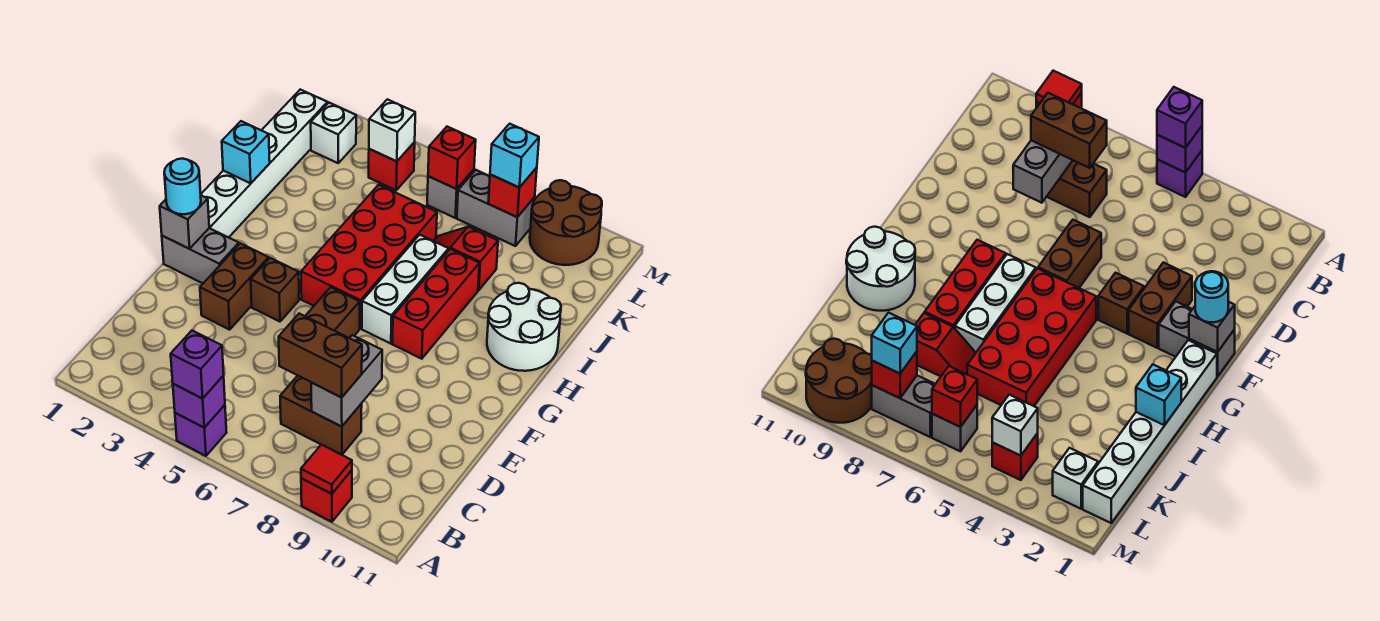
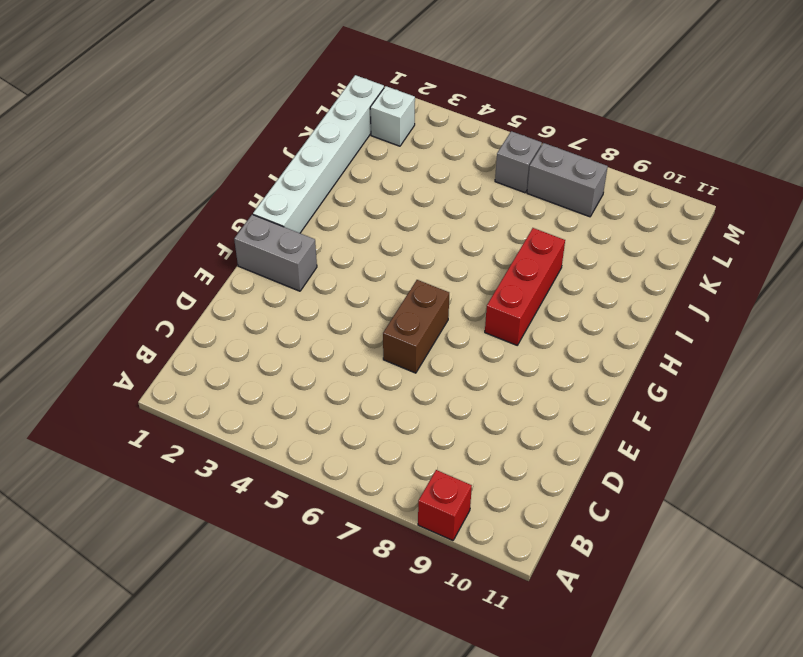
none -> purple 1x1 brick [175,405,227,456]
none -> brown 1x2 brick [280,376,362,455]
none -> brown 1x2 brick [200,243,269,330]
none -> brown 1x1 brick [251,258,299,322]

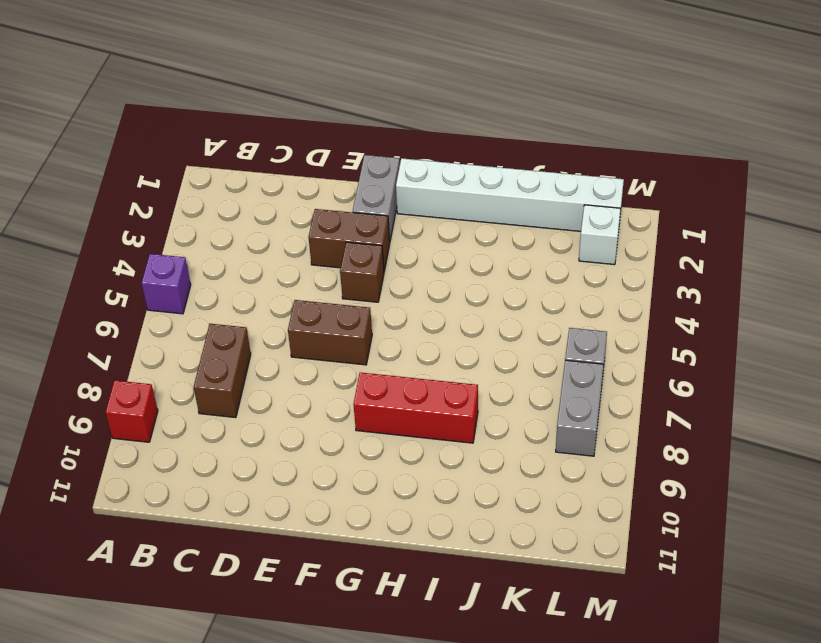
none -> red 2x4 brick [301,185,437,328]
none -> white 1x3 brick [362,235,449,344]
none -> white 2x2 round brick [487,283,561,371]
none -> red 1x2 slope [434,227,498,290]

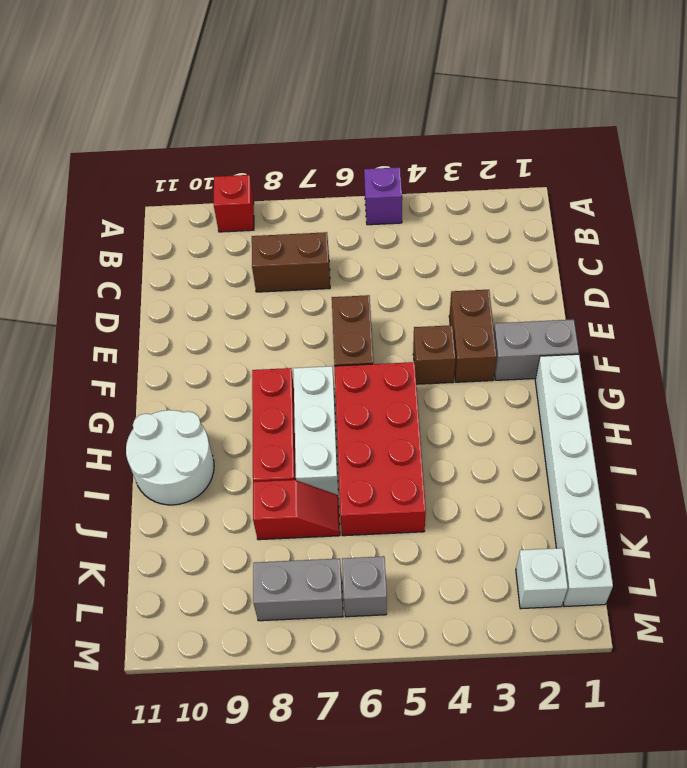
none -> red 1x1 brick [369,142,415,190]
none -> brown 2x2 round brick [530,180,602,265]
none -> purple 1x1 brick [173,376,225,428]
none -> red 1x1 tile [301,445,352,494]

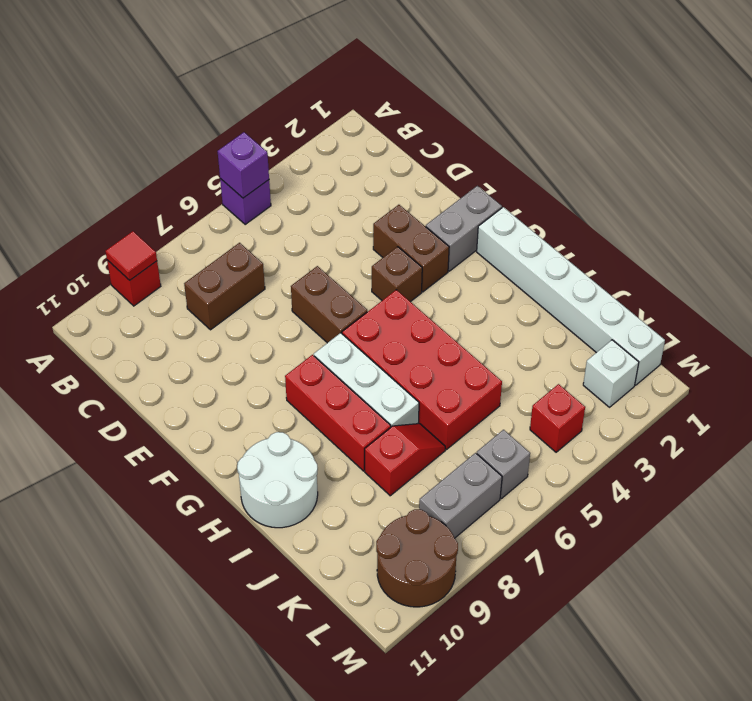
none -> grey 1x2 brick [311,335,382,427]
none -> grey 1x1 brick [160,195,209,249]
none -> cyan 1x1 brick [222,121,270,183]
none -> white 1x1 brick [369,99,415,161]

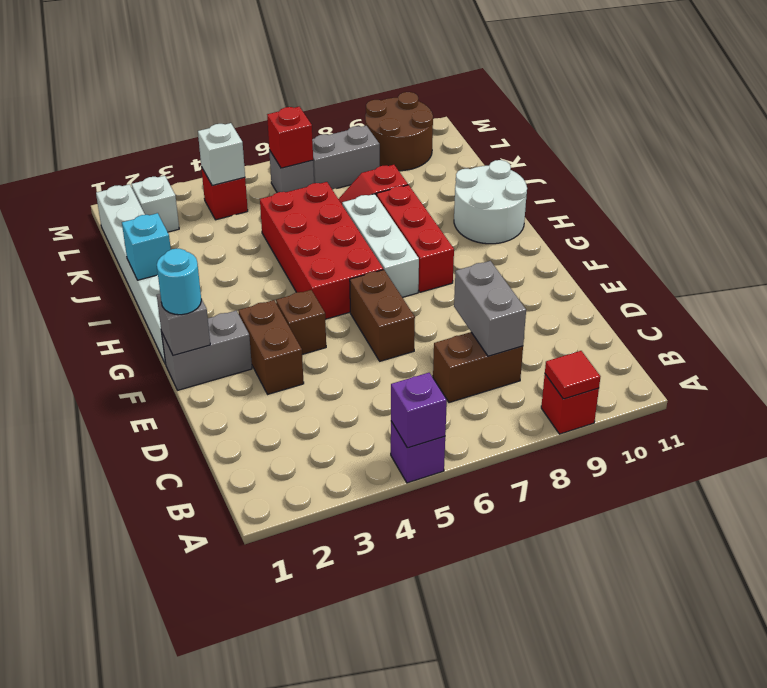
none -> red 1x1 brick [488,168,537,217]
none -> purple 1x1 brick [171,331,224,399]
none -> brown 1x2 brick [279,314,362,397]
none -> cyan 1x1 brick [490,124,539,188]

